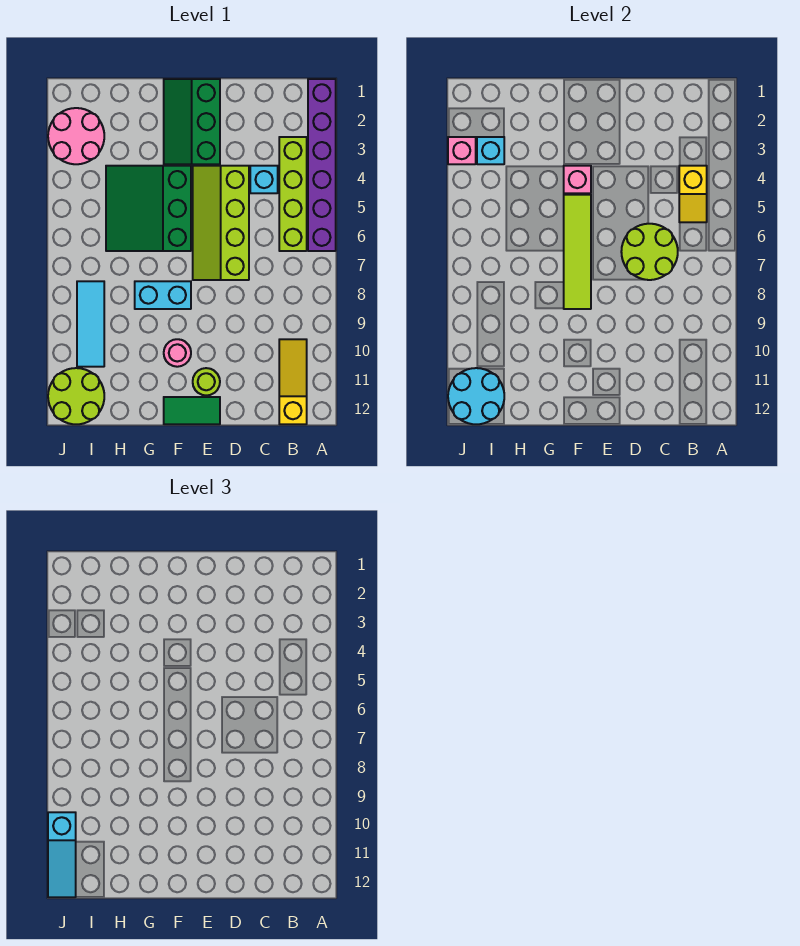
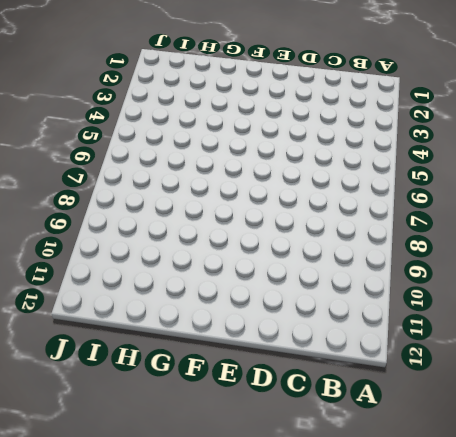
none -> purple 1x6 brick [308,79,336,251]
none -> lime 1x4 brick [279,137,307,251]
none -> yellow 1x3 slope [279,339,307,424]

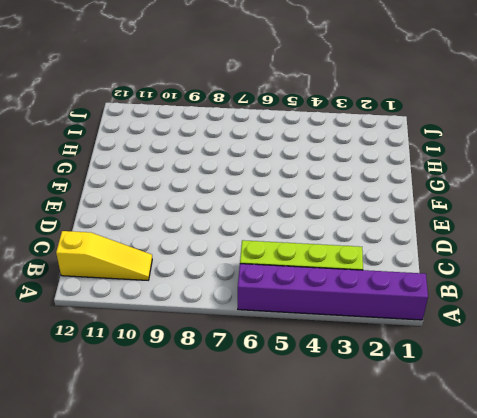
none -> cyan 1x1 brick [250,166,278,193]
none -> lime 2x4 slope [193,166,249,280]
none -> green 2x3 slope [164,79,220,164]

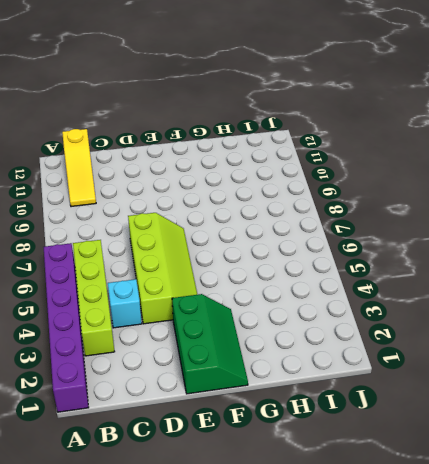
none -> lime 1x1 round brick [193,368,220,396]
none -> green 1x2 tile [164,397,220,424]
none -> green 3x3 slope [106,166,191,251]

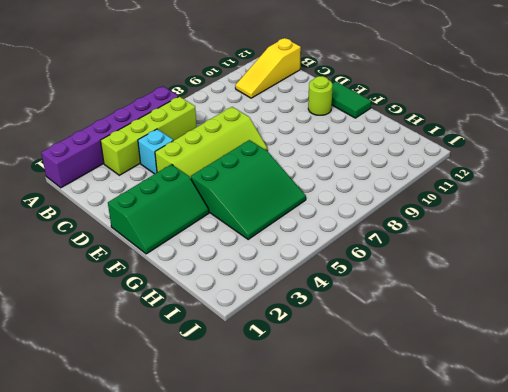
none -> cyan 1x2 brick [135,281,191,309]
none -> pink 1x1 round brick [164,339,191,367]
none -> pink 2x2 round brick [48,108,104,164]

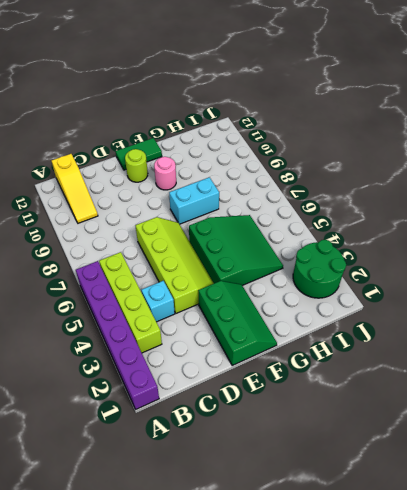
green 2x2 round brick [293,240,346,298] -> pink 2x2 round brick [48,108,104,164]
none -> cyan 1x3 tile [77,281,104,367]
none -> lime 2x2 round brick [48,368,104,424]
none -> yellow 1x2 slope [679,166,707,222]

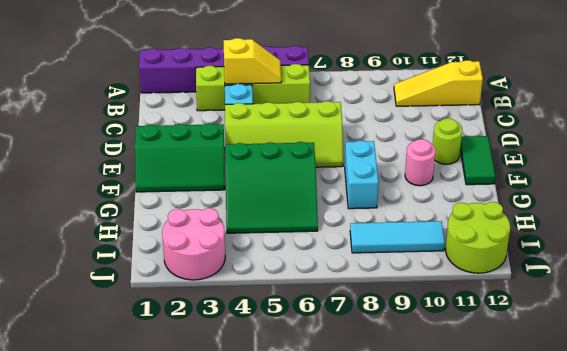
none -> lime 2x2 round brick [621,224,678,280]
none -> pink 1x1 brick [564,166,591,193]
none -> lime 1x4 tile [564,195,591,309]

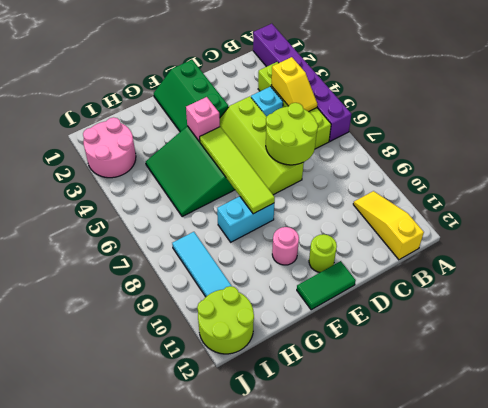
none -> cyan 1x1 brick [477,137,504,164]
none -> cyan 2x2 round brick [448,368,504,424]
none -> pink 1x1 brick [448,137,476,164]

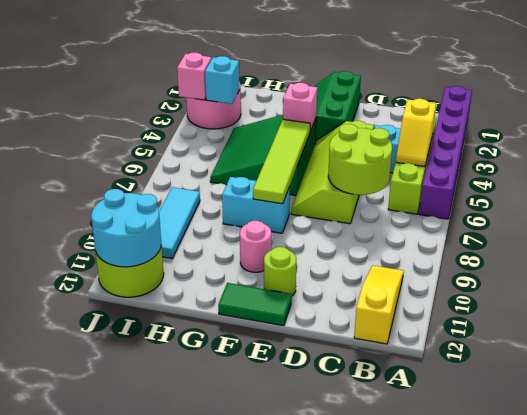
none -> cyan 1x3 slope [48,812,76,897]

